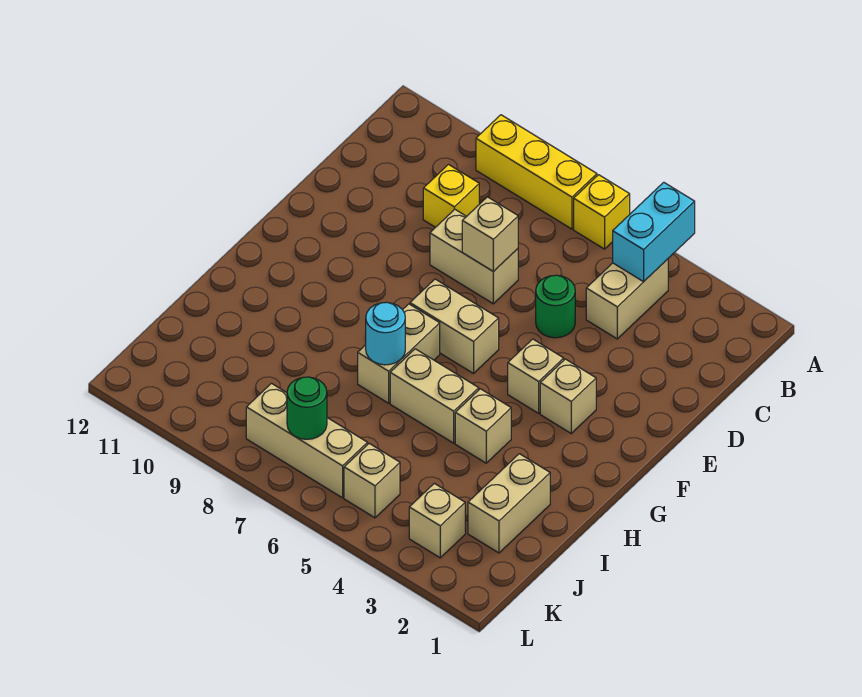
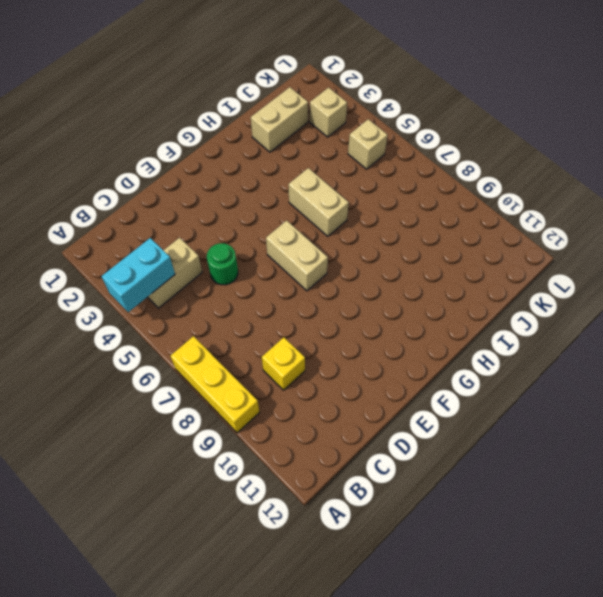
none -> yellow 1x1 brick [574,175,630,249]
none -> tan 1x2 brick [430,209,518,304]
none -> tan 1x1 brick [540,359,596,433]

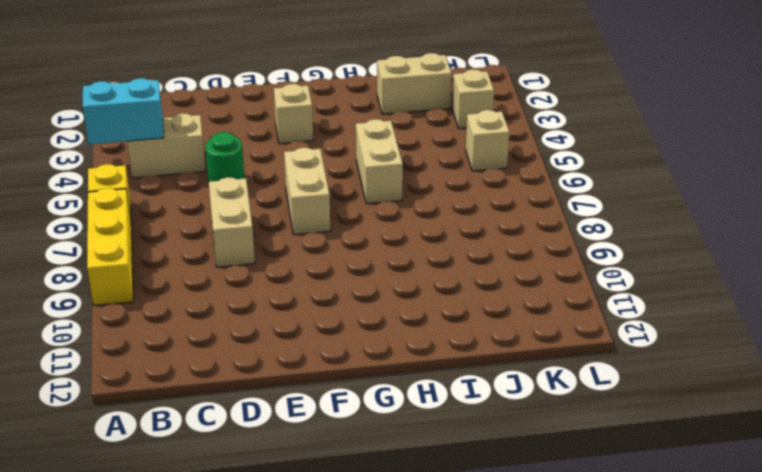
none -> yellow 1x1 brick [423,165,479,227]
none -> tan 1x1 brick [508,339,564,413]
none -> tan 1x2 brick [358,304,440,403]

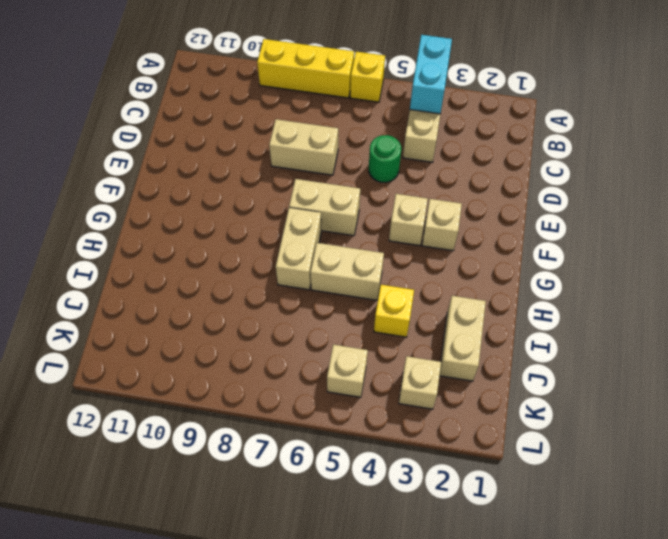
yellow 1x1 brick [374,285,414,337] -> yellow 1x1 brick moved to [423,165,479,227]
none -> tan 1x1 brick [455,389,511,463]
none -> tan 1x3 brick [246,383,368,498]
none -> tan 1x1 brick [462,197,518,271]

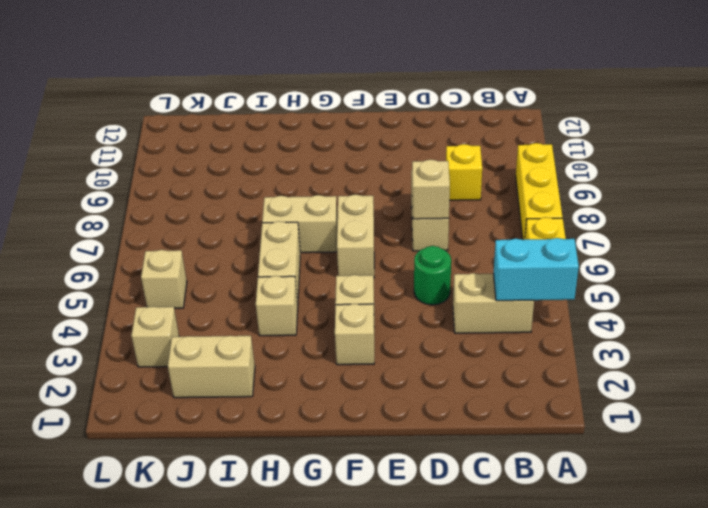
none -> tan 1x3 brick [246,383,368,498]
none -> cyan 1x1 round brick [366,302,405,365]
none -> green 1x1 round brick [287,377,327,439]

